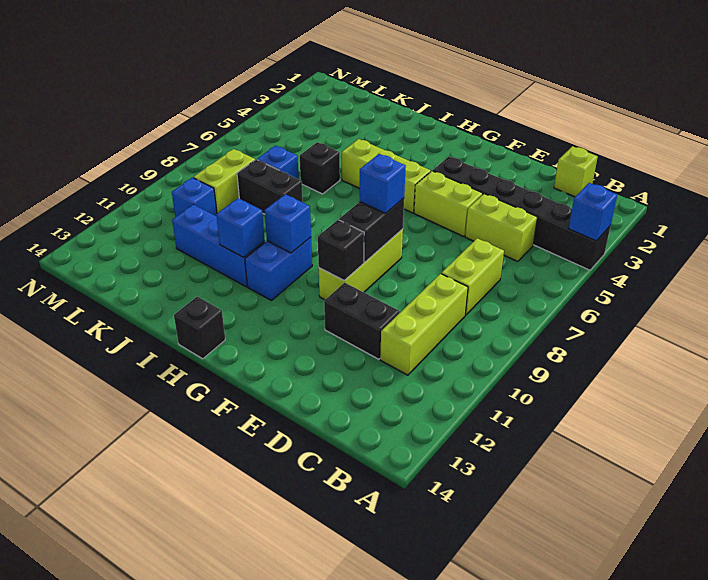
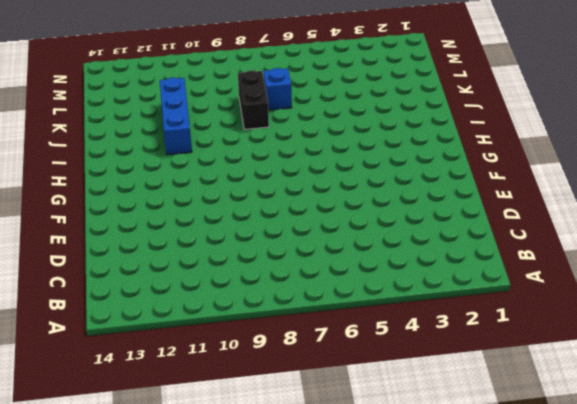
none -> black 1x6 brick [433,157,611,270]
none -> lime 1x1 brick [554,146,598,197]
none -> lime 1x2 brick [465,194,538,262]

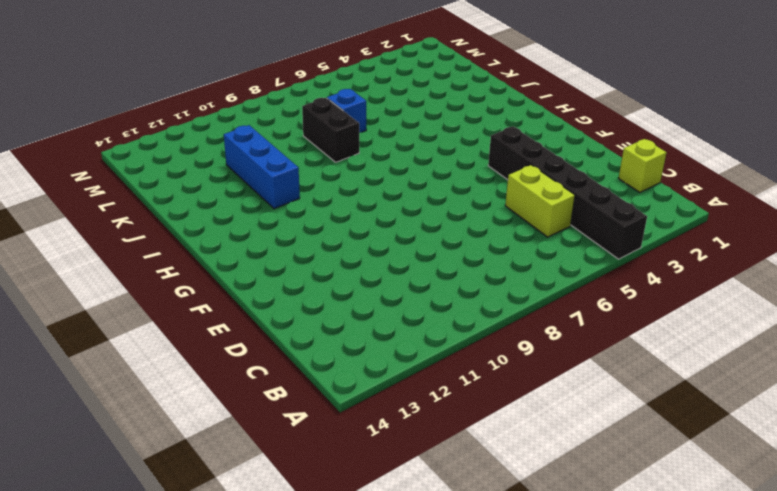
none -> lime 1x2 brick [441,238,504,315]
none -> lime 1x3 brick [380,274,468,375]
none -> black 1x2 brick [324,283,400,359]

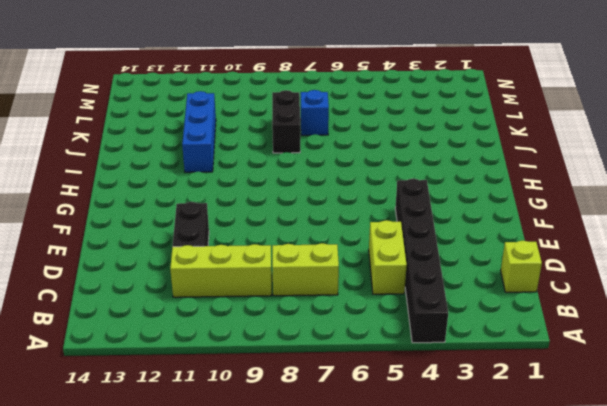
none -> lime 1x2 brick [414,171,483,237]
none -> lime 1x3 brick [319,229,403,300]
none -> lime 1x3 brick [342,139,431,213]

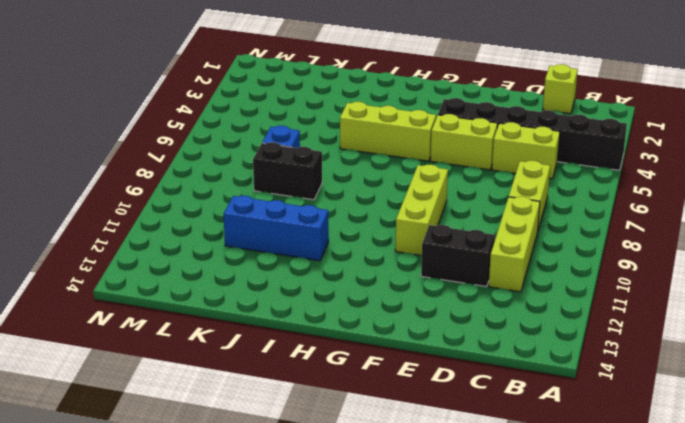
none -> blue 1x2 brick [245,237,312,300]
none -> black 1x1 brick [174,296,225,359]
none -> black 1x1 brick [300,142,340,194]

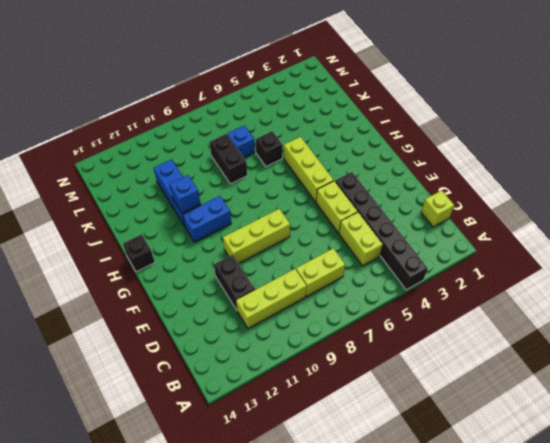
none -> lime 1x2 brick [193,149,255,213]
none -> blue 1x1 brick [172,178,217,217]
none -> blue 1x1 brick [568,183,617,241]

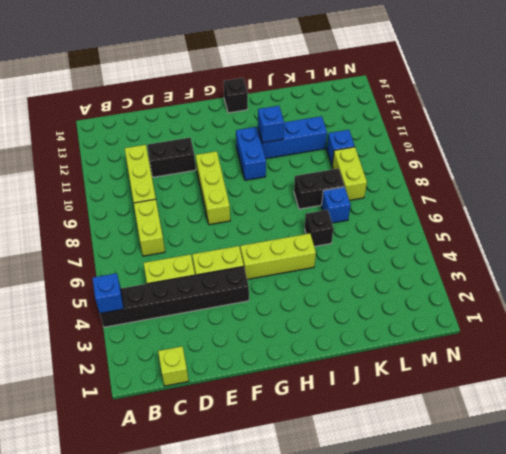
none -> black 1x2 brick [339,198,404,262]
none -> black 1x1 brick [318,220,364,280]
none -> blue 1x1 brick [265,194,311,253]

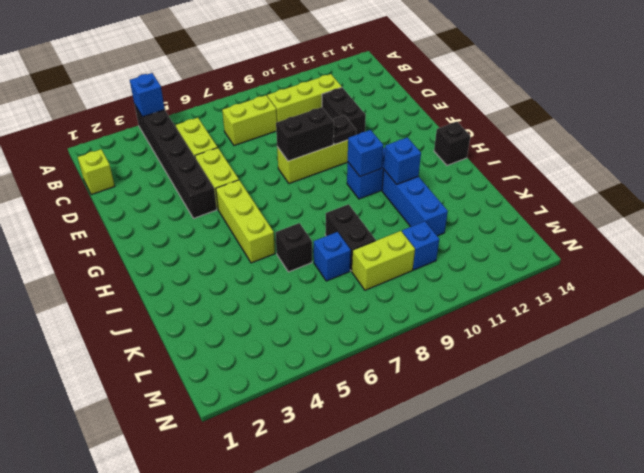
black 1x1 plate [332,115,356,145] -> black 1x1 brick [318,220,364,280]
none -> blue 1x1 brick [360,154,406,213]

